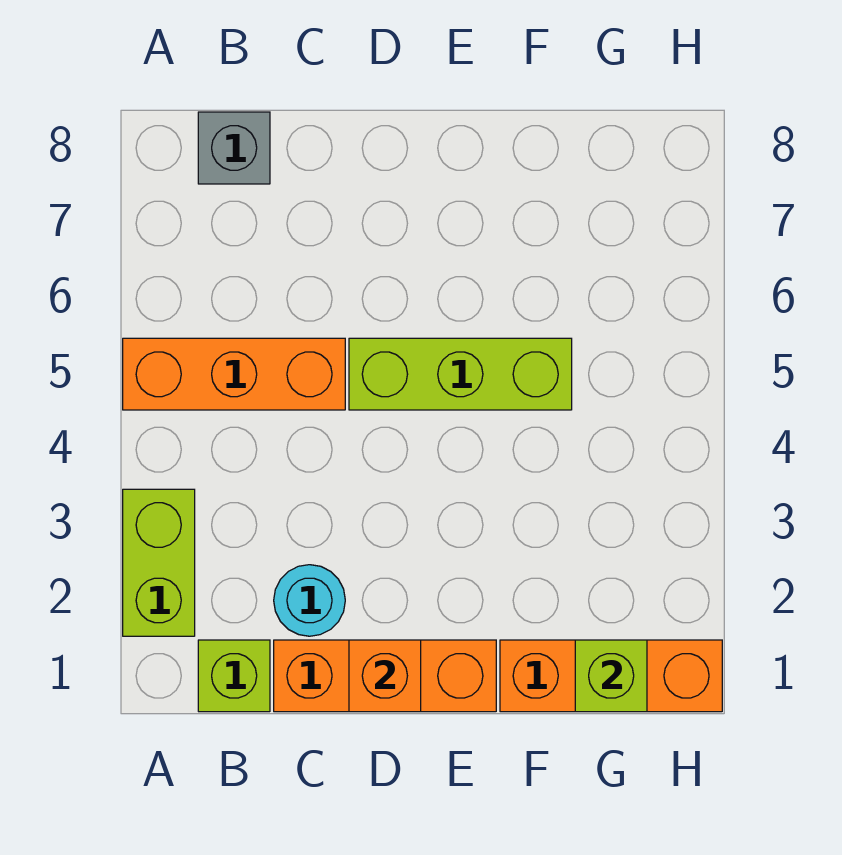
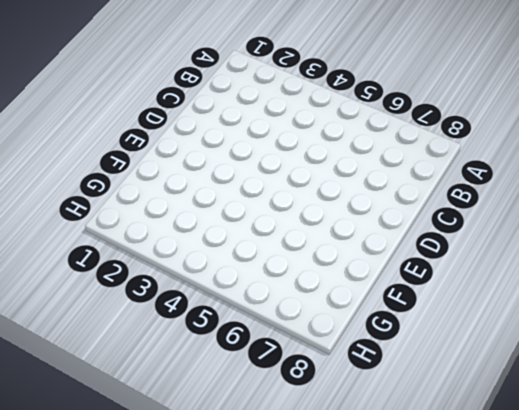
none -> lime 1x2 brick [123,489,195,636]
none -> orange 1x3 brick [123,338,345,410]

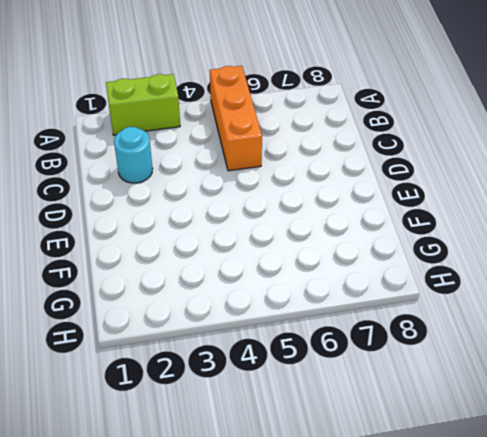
none -> lime 1x1 brick [198,640,270,712]
none -> grey 1x1 brick [198,112,270,184]

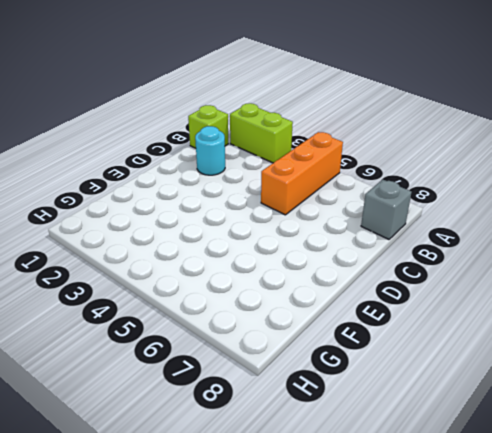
none -> orange 1x3 brick [274,640,496,712]
none -> lime 1x3 brick [349,338,572,410]

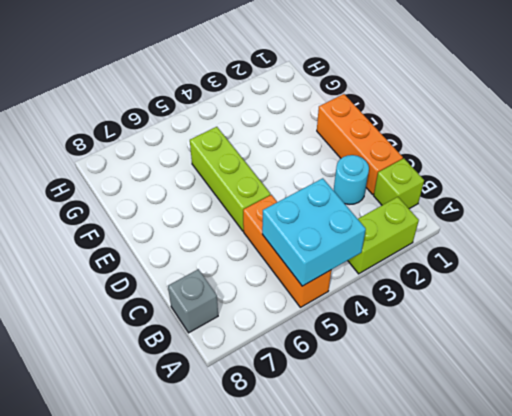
cyan 2x2 brick [262,178,366,286] -> none
none -> orange 1x3 brick [500,640,722,712]
none -> orange 1x1 brick [349,640,421,712]

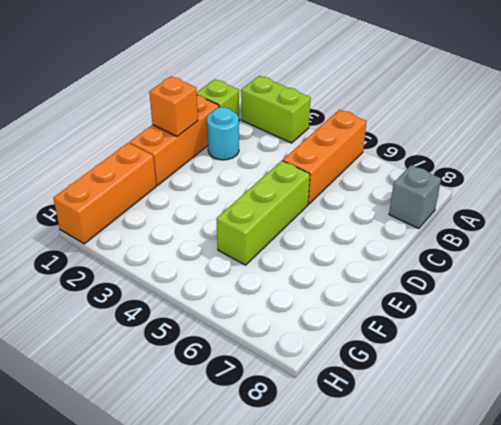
none -> lime 1x1 brick [575,640,647,712]

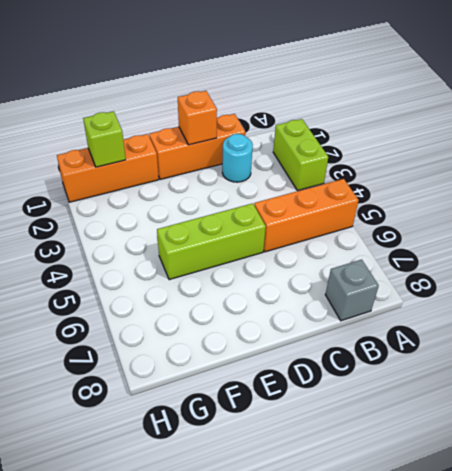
none -> lime 1x1 brick [198,640,270,712]

